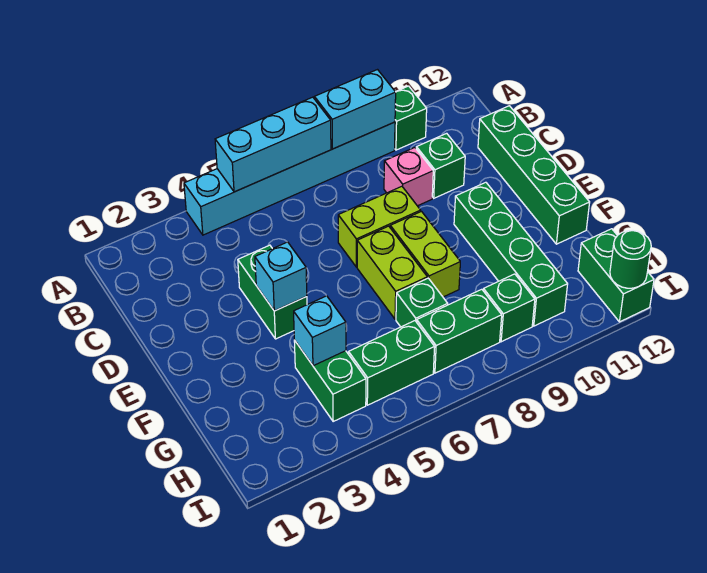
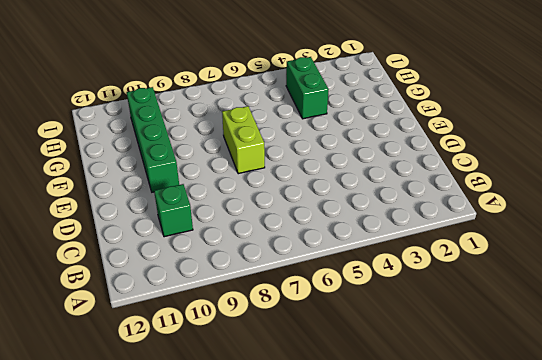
none -> cyan 1x6 brick [184,122,395,235]
none -> green 1x1 brick [395,86,427,150]
none -> pink 1x1 brick [384,148,433,206]

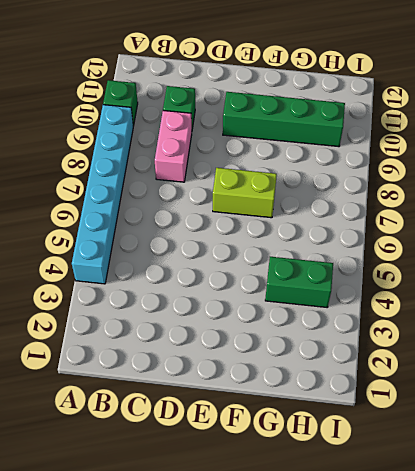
pink 1x2 brick [155,110,192,182] -> pink 1x1 brick [384,148,433,206]
none -> green 1x4 brick [478,106,590,244]
none -> green 1x2 brick [238,245,307,339]
none -> lime 1x2 brick [338,186,421,267]

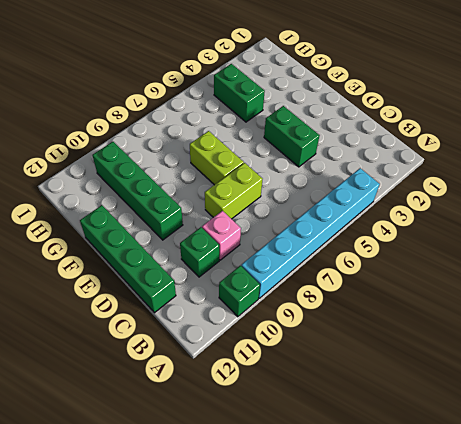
none -> lime 1x2 brick [390,211,460,297]
none -> green 1x1 brick [396,278,448,327]
none -> green 1x2 brick [349,321,435,405]

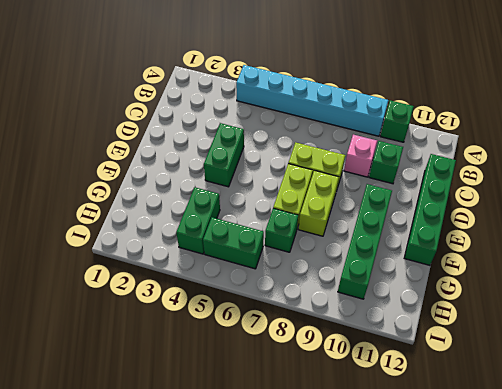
none -> green 1x2 brick [417,289,502,373]
none -> green 1x1 brick [483,274,535,342]
none -> green 1x2 brick [578,229,654,322]

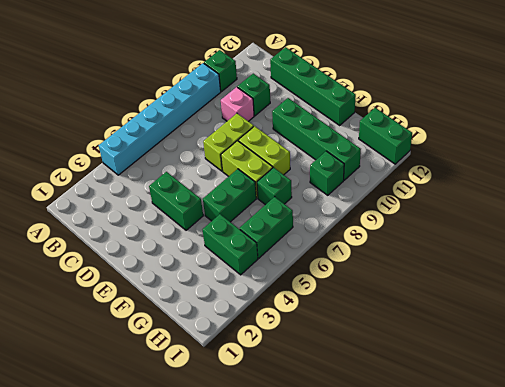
green 1x2 brick [203,169,256,222] -> green 1x2 brick moved to [417,289,502,373]
none -> cyan 1x3 brick [215,97,331,192]
none -> cyan 1x2 brick [314,70,396,149]
none -> cyan 1x1 brick [255,242,307,311]

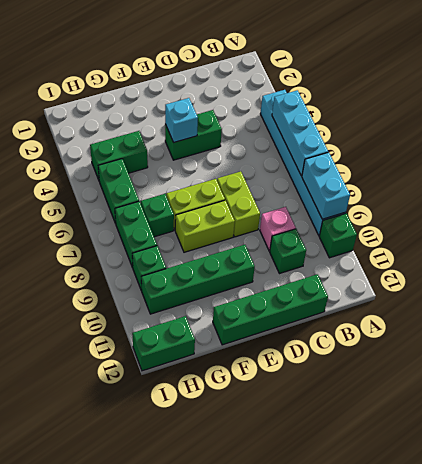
none -> cyan 1x1 brick [294,296,346,366]
none -> green 1x1 round brick [610,230,651,288]

